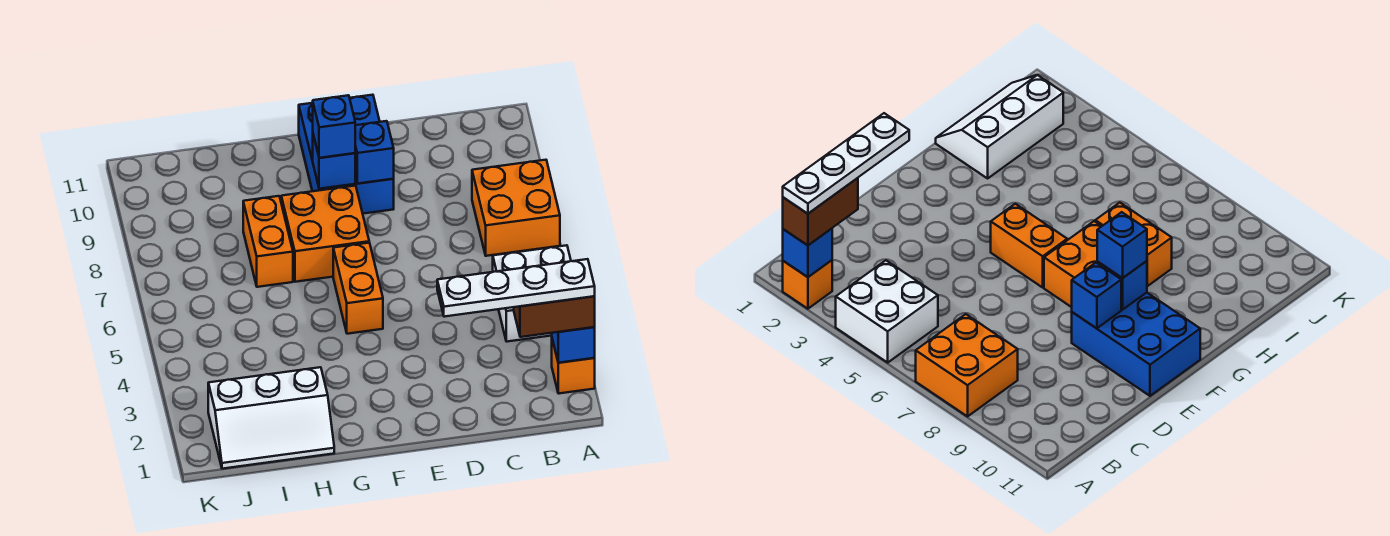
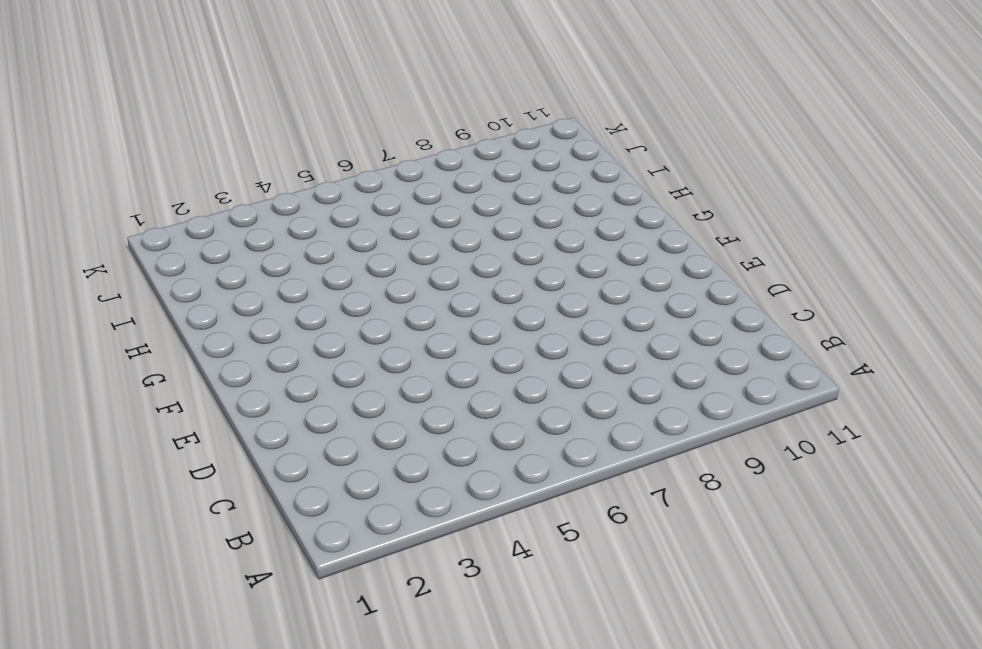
none -> orange 1x1 brick [552,339,595,394]
none -> white 2x2 brick [493,245,571,342]
none -> orange 2x2 brick [472,160,560,256]

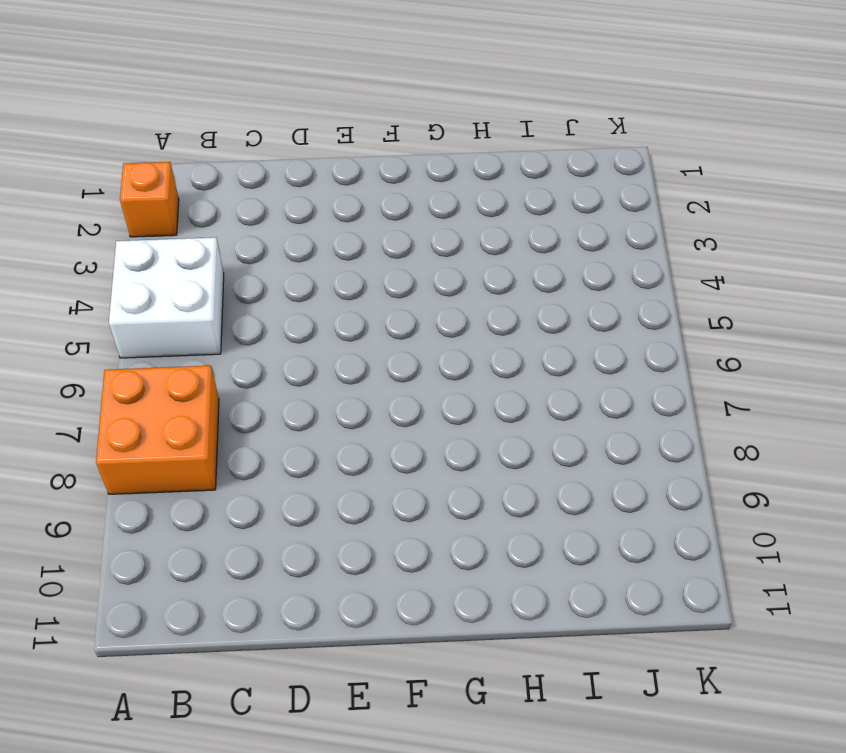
none -> blue 2x3 brick [299,95,394,214]
none -> orange 1x2 brick [333,243,383,334]
none -> orange 2x2 brick [281,186,369,282]

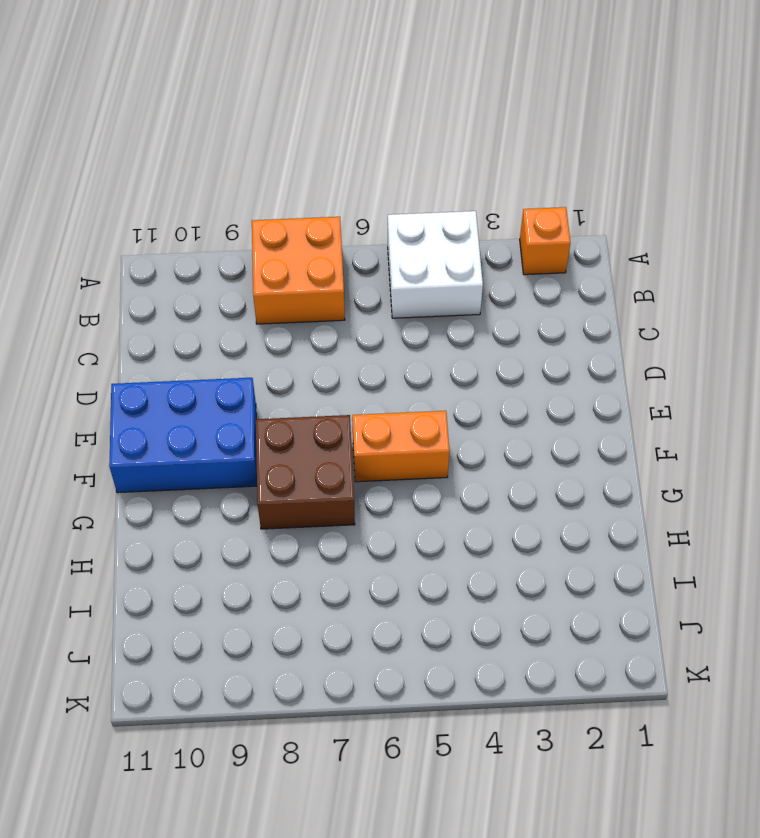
brown 2x2 brick [256,415,355,529] -> orange 2x2 brick [281,186,369,282]
none -> white 2x3 slope [208,367,334,469]
none -> orange 1x2 brick [243,196,293,287]
none -> blue 1x1 brick [552,327,595,363]

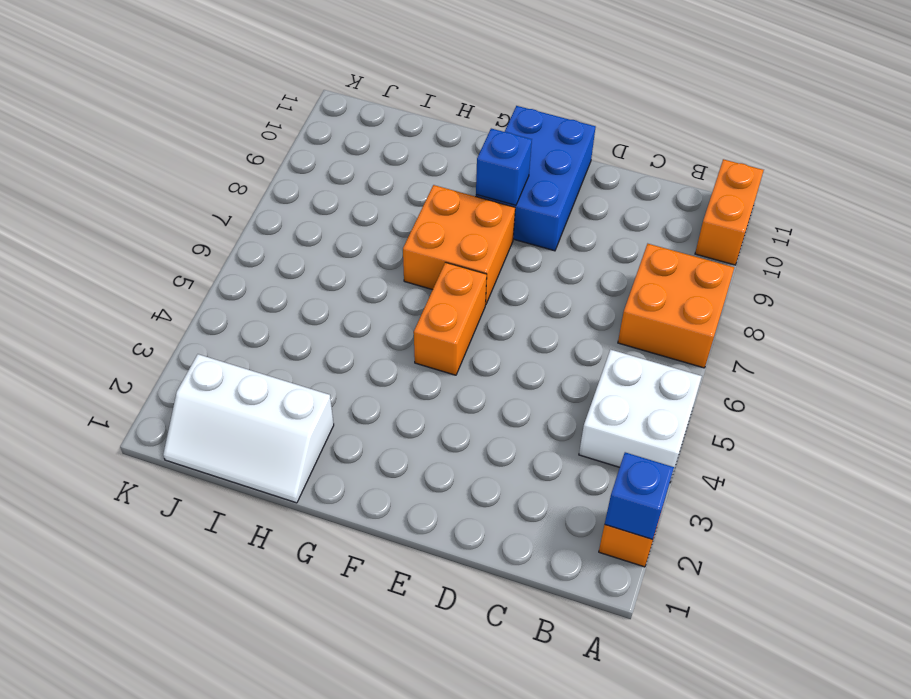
orange 1x2 brick [695,159,764,265] -> orange 1x2 brick moved to [243,196,293,287]
none -> blue 1x1 brick [355,121,394,184]
none -> brown 1x2 brick [514,296,595,337]
none -> blue 1x1 brick [313,95,355,158]

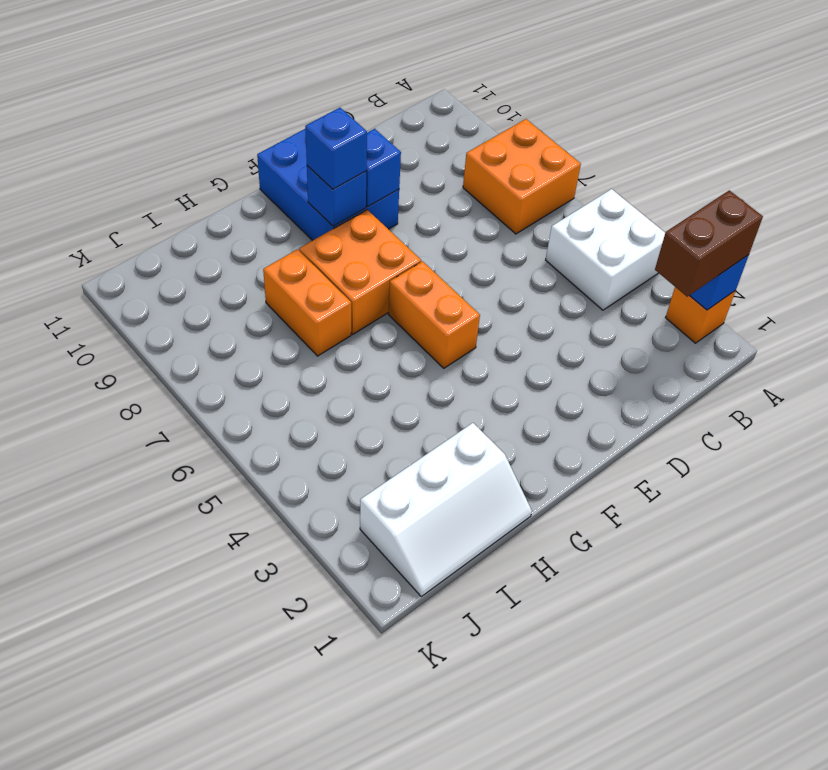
none -> white 1x4 plate [437,259,595,317]

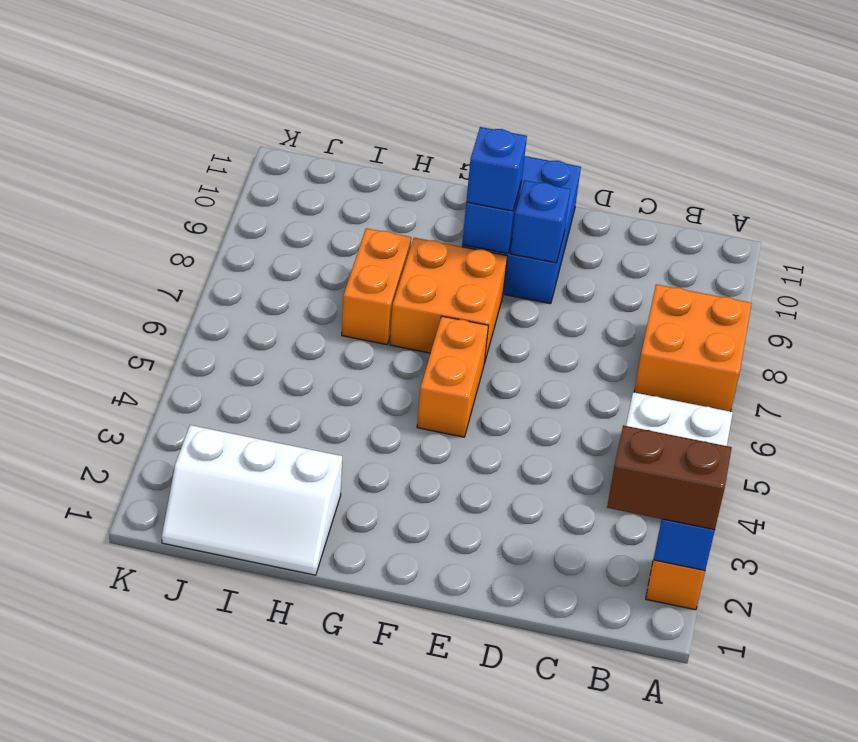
none -> white 1x4 plate [437,259,595,317]

